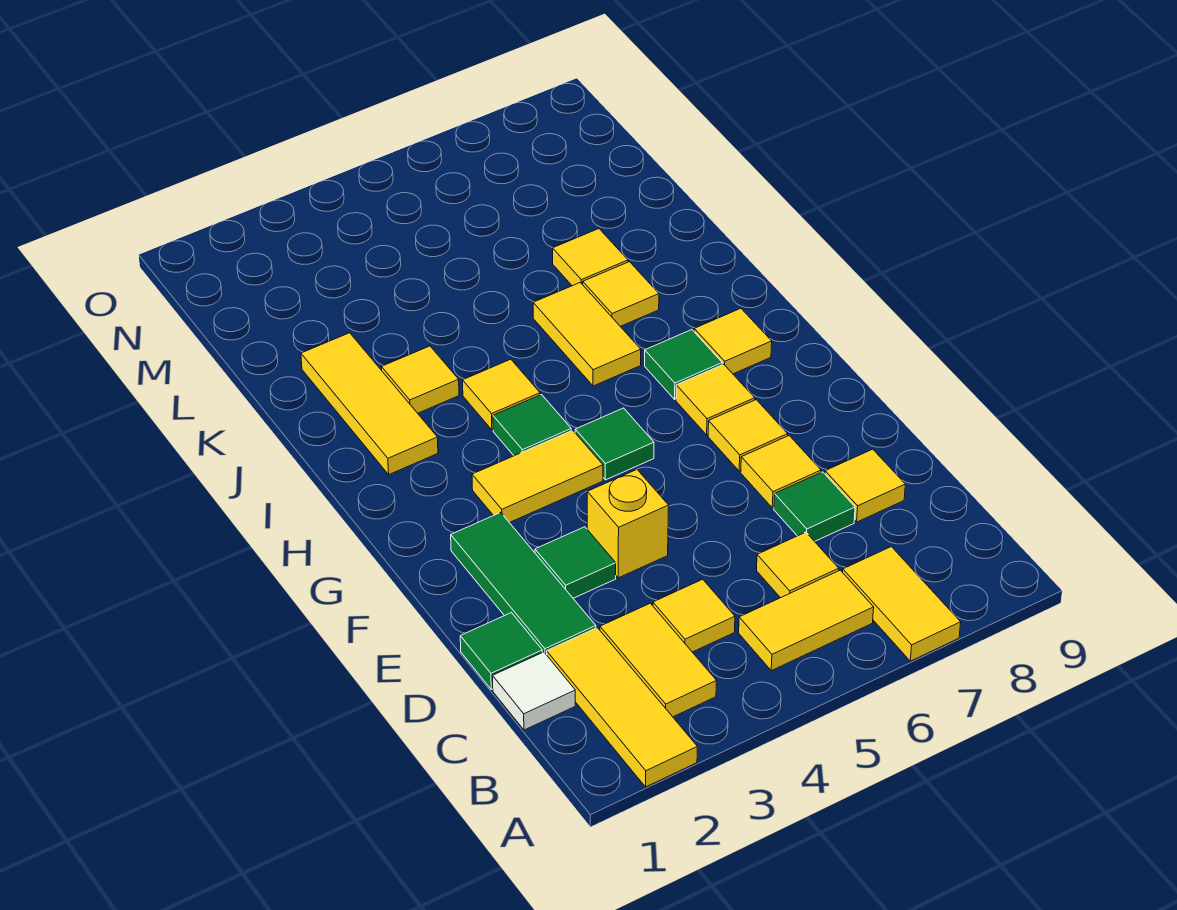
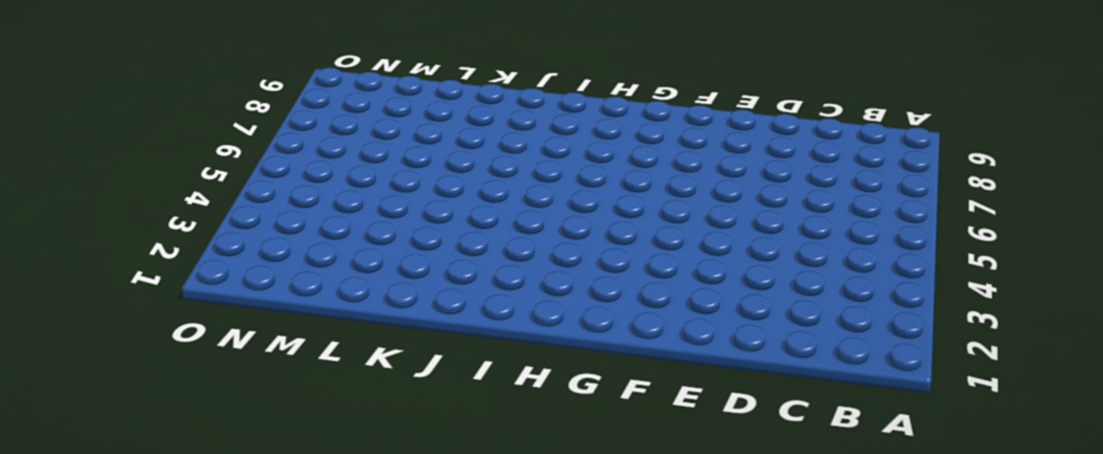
none -> yellow 1x3 tile [547,628,697,787]
none -> yellow 1x2 tile [843,547,961,661]
none -> yellow 1x2 tile [600,603,716,717]

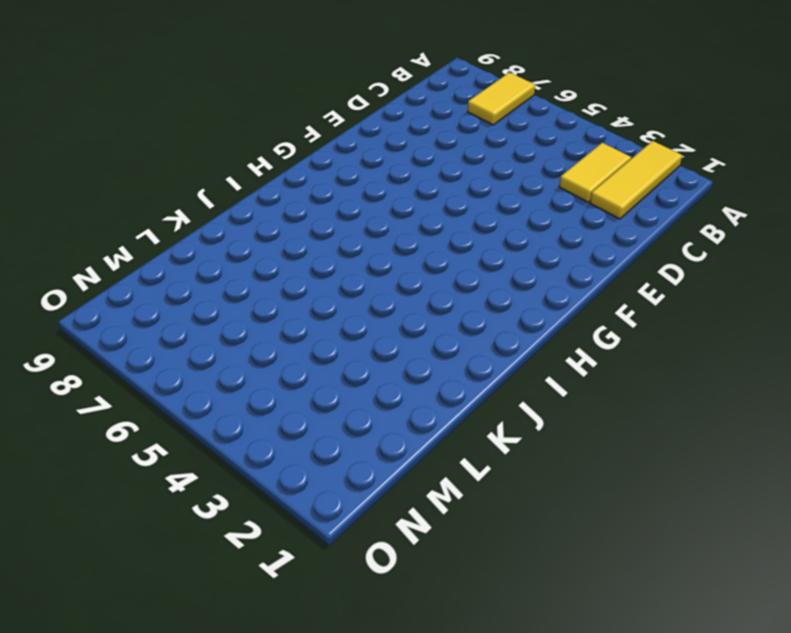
none -> yellow 1x2 tile [739,570,874,671]
none -> white 1x1 tile [493,652,575,730]
none -> yellow 1x1 tile [653,579,735,652]

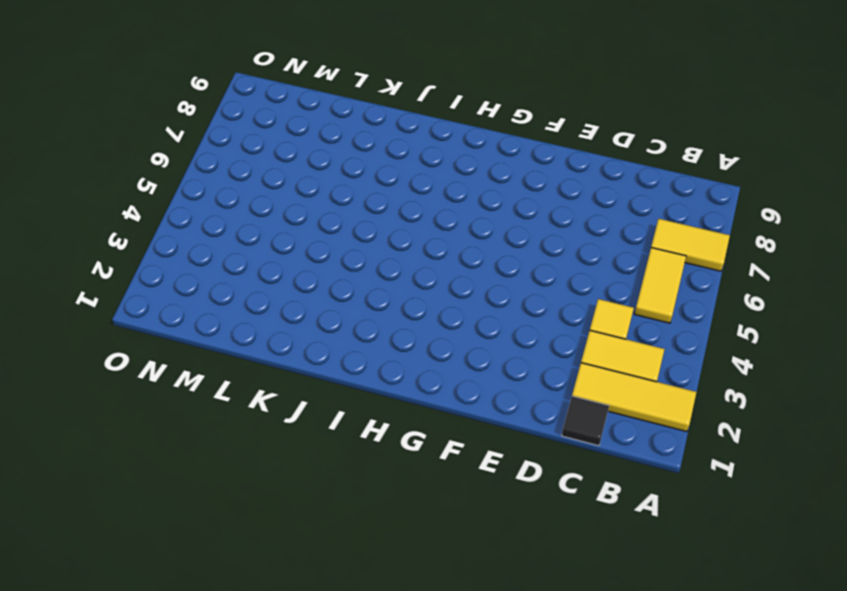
black 1x1 tile [562,396,609,446] -> white 1x1 tile [493,652,575,730]
none -> yellow 1x1 tile [757,532,839,598]
none -> green 1x1 tile [460,613,542,690]
none -> green 1x3 tile [451,513,596,655]

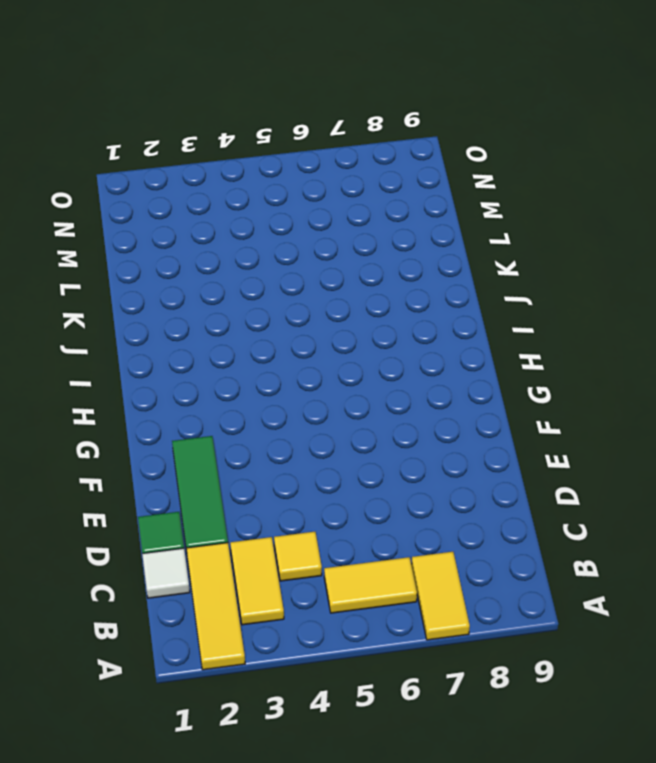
none -> yellow 1x1 tile [757,532,839,598]
none -> green 1x1 tile [774,472,855,541]
none -> yellow 1x1 tile [825,449,905,522]

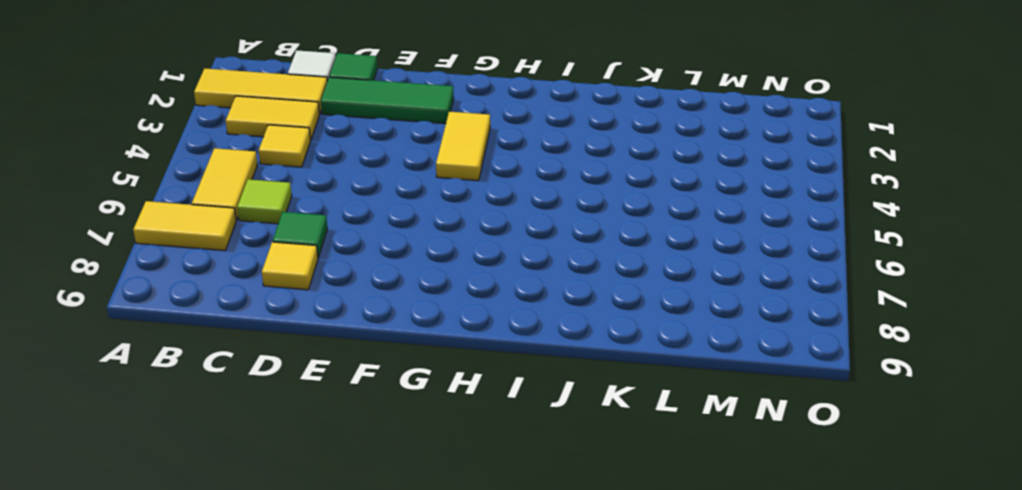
lime 1x1 tile [237,179,292,224] -> yellow 1x1 tile [757,532,839,598]
none -> green 1x1 tile [535,527,616,598]
none -> yellow 1x1 brick [587,469,669,578]
none -> yellow 1x1 tile [741,436,821,508]

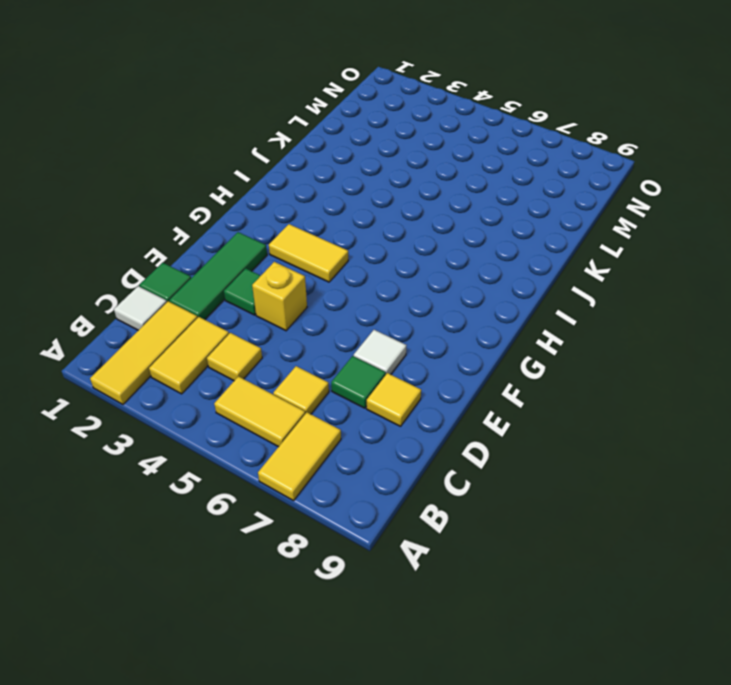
white 1x1 tile [354,330,407,374] -> yellow 1x1 tile [741,436,821,508]
none -> yellow 1x1 tile [708,400,788,471]
none -> green 1x1 tile [575,408,654,480]
none -> yellow 1x1 tile [676,364,755,435]

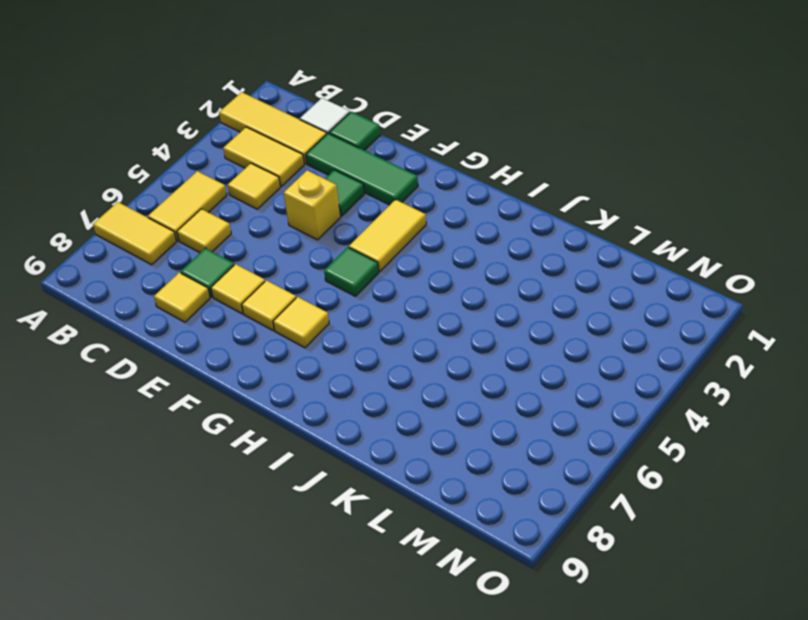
none -> green 1x1 tile [493,395,571,456]
none -> green 1x1 tile [645,330,722,399]
none -> yellow 1x1 tile [694,308,772,374]

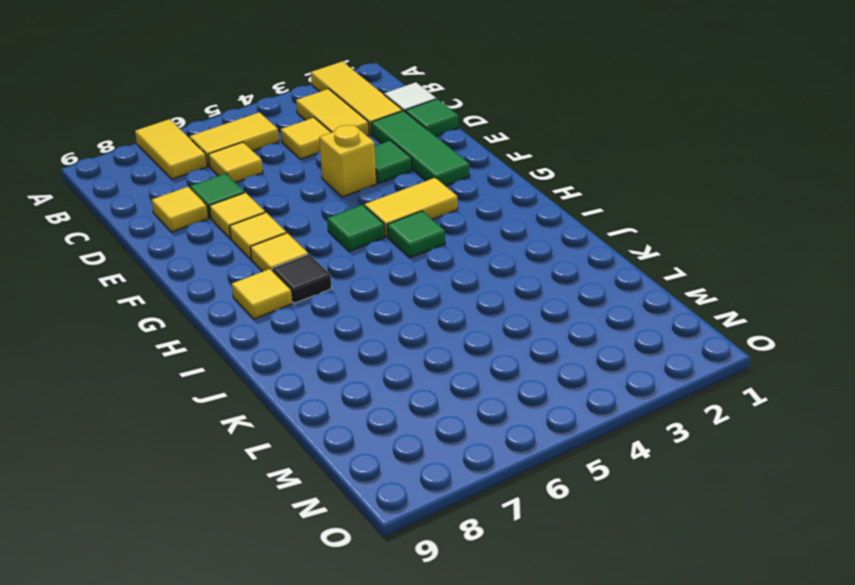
black 1x1 tile [272,254,332,303] -> green 1x1 tile [645,330,722,399]
none -> yellow 1x3 tile [301,333,438,474]
none -> yellow 1x1 tile [463,359,540,430]
none -> yellow 1x2 tile [533,283,641,386]

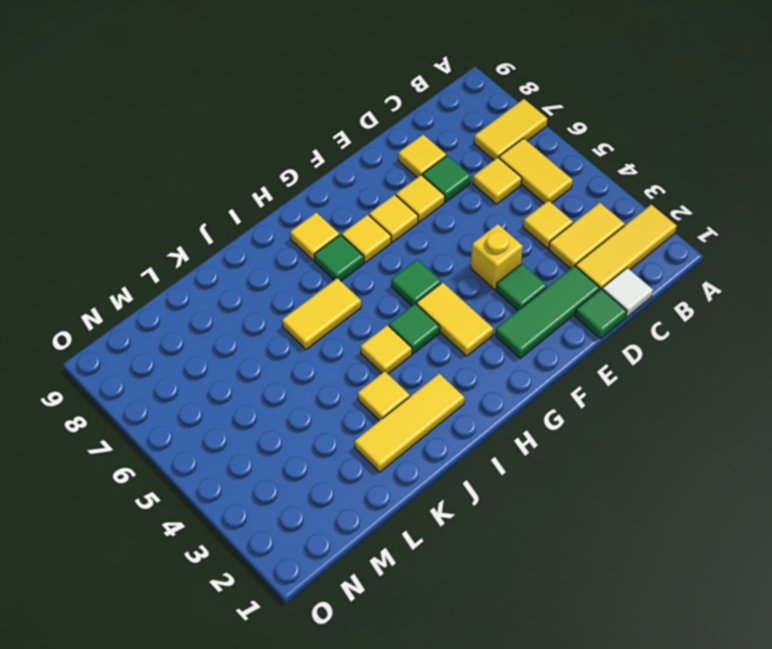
none -> yellow 1x1 tile [583,262,659,326]
none -> yellow 1x1 tile [553,229,628,286]

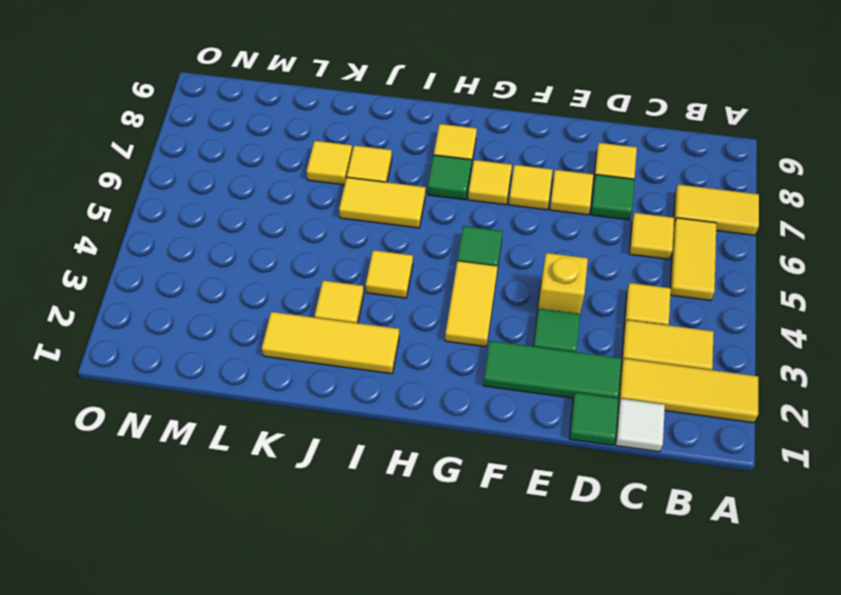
none -> green 1x1 tile [493,395,571,456]

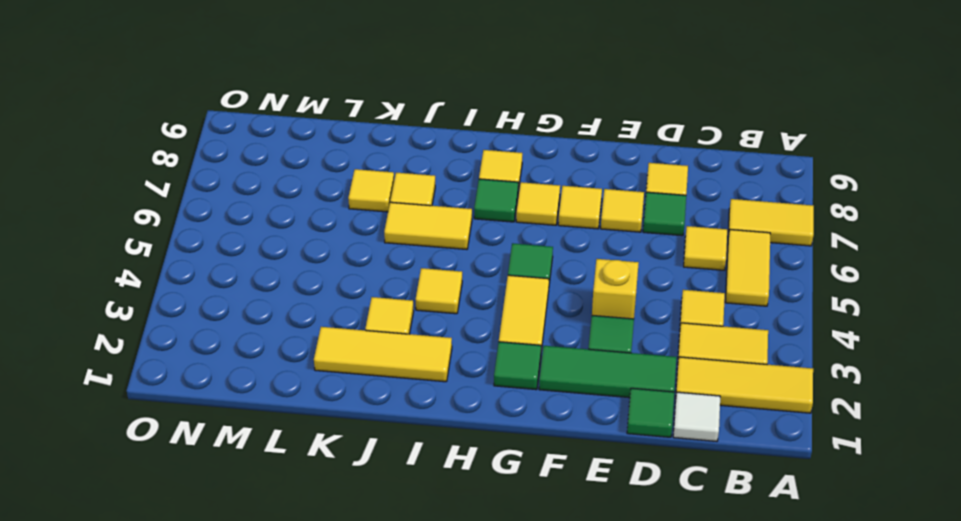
green 1x1 tile [494,342,541,390] -> green 1x1 tile moved to [493,395,571,456]

